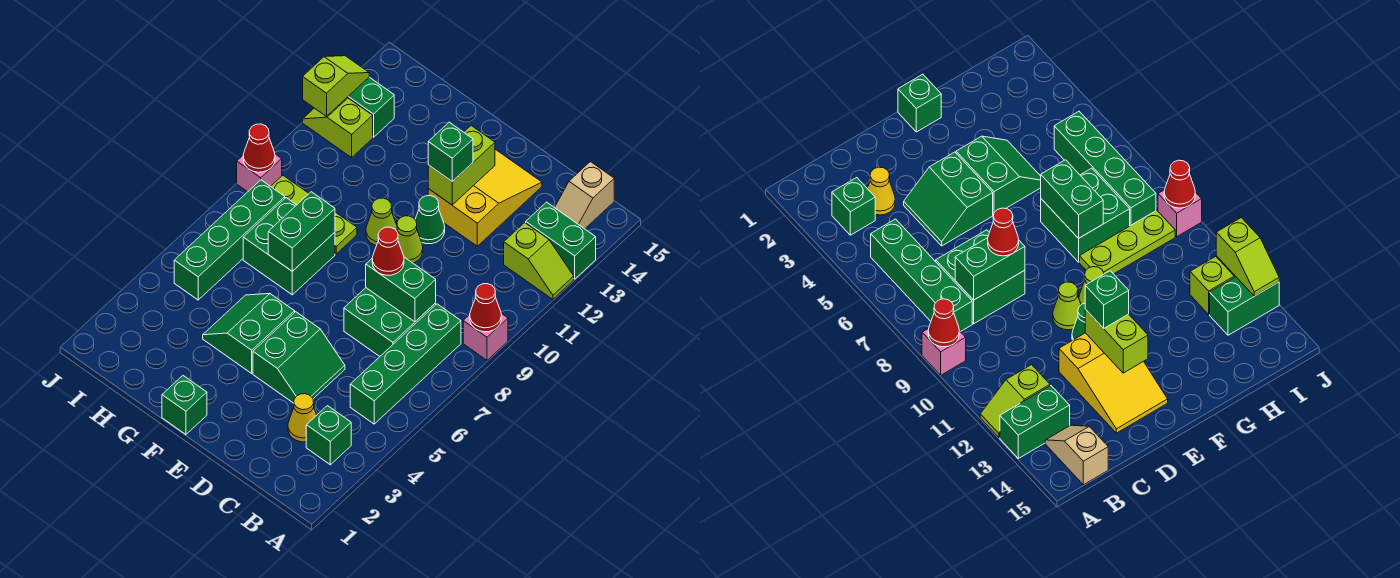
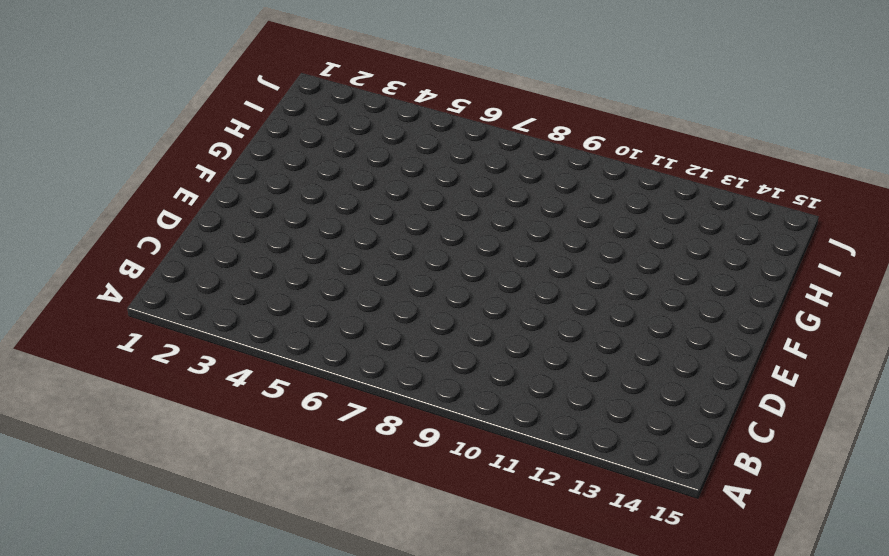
none -> pink 1x1 brick [463,314,508,360]
none -> lime 1x2 slope [504,223,574,299]
none -> green 1x2 brick [526,202,596,279]

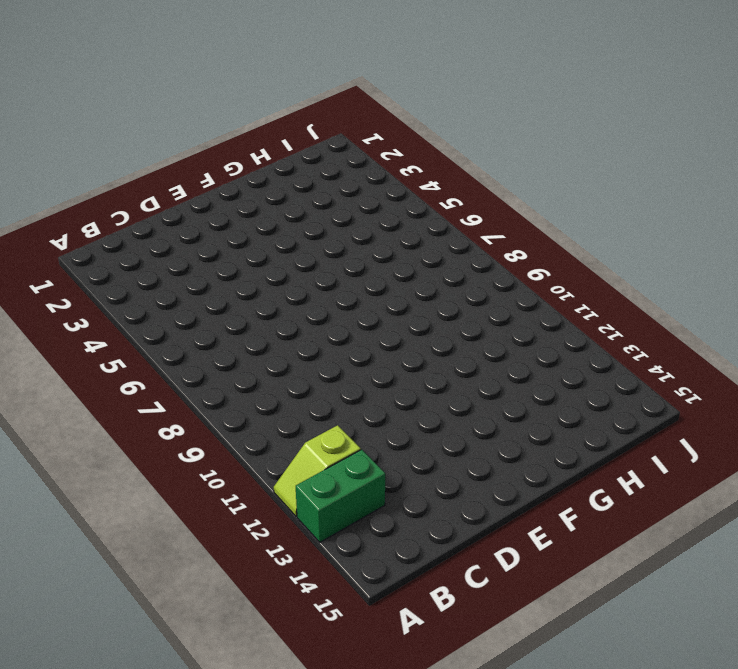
none -> pink 1x1 brick [463,314,508,360]
none -> green 1x1 brick [306,406,351,465]
none -> green 1x4 brick [350,304,461,424]

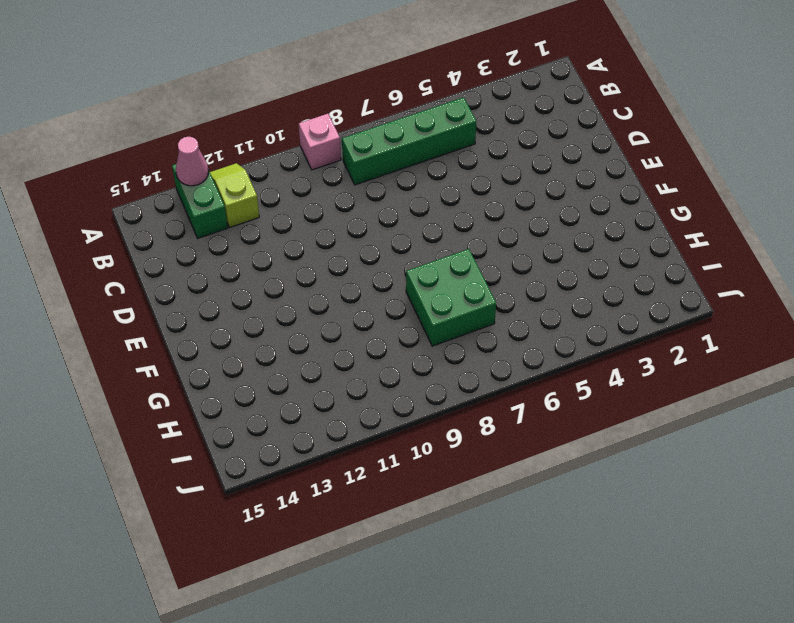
pink 1x1 cone [176,137,209,186] -> none
none -> green 1x1 brick [306,406,351,465]
none -> tan 1x2 slope [554,162,614,229]
none -> yellow 1x1 cone [288,394,317,442]

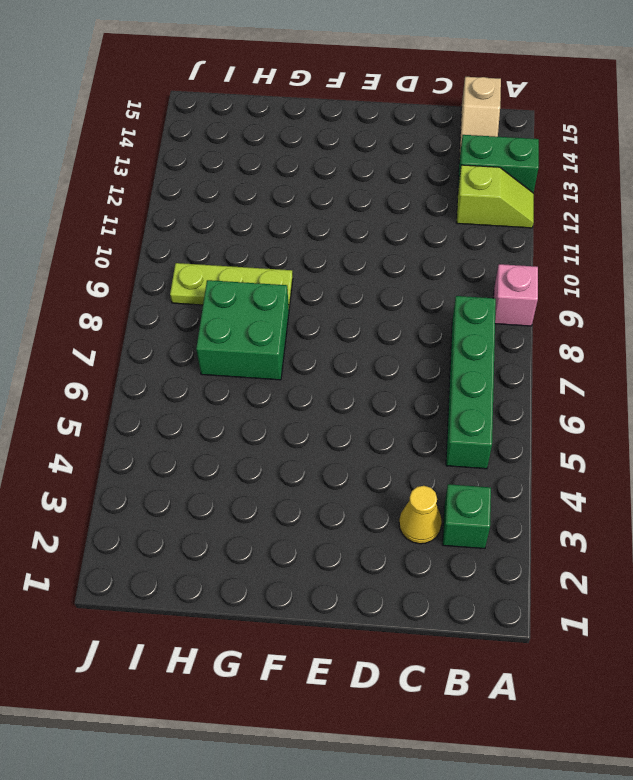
none -> green 2x2 brick [344,288,436,356]
none -> green 2x2 slope [253,312,345,403]
none -> yellow 2x3 slope [428,149,542,246]

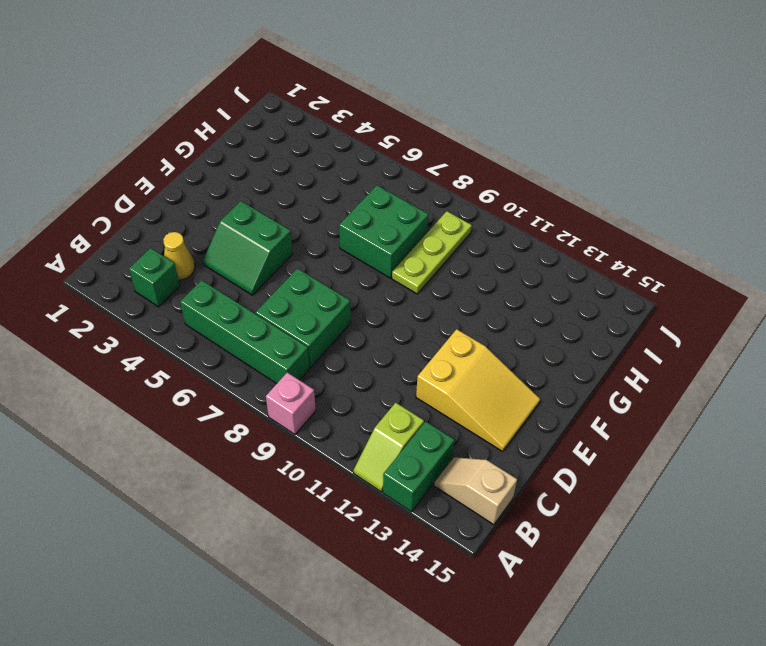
none -> lime 1x1 cone [397,216,423,263]
none -> green 1x1 cone [415,196,445,244]
none -> green 1x1 brick [162,376,207,434]

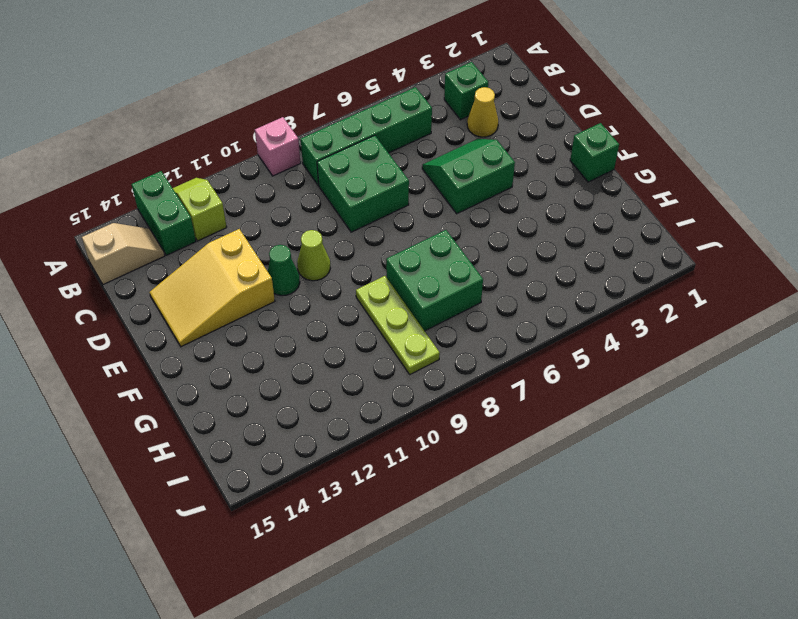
none -> green 2x2 slope [203,293,295,373]
none -> lime 1x1 cone [366,198,397,246]
none -> green 1x4 brick [174,180,285,300]

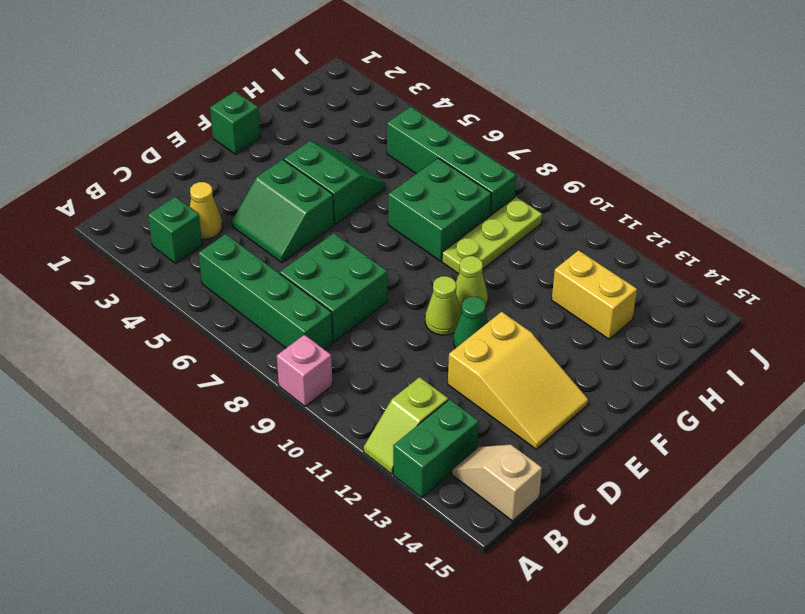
yellow 1x2 brick [552,250,637,339] -> none
none -> lime 1x2 slope [303,98,373,158]
none -> green 1x2 brick [347,77,394,137]
none -> pink 1x1 brick [237,154,282,192]

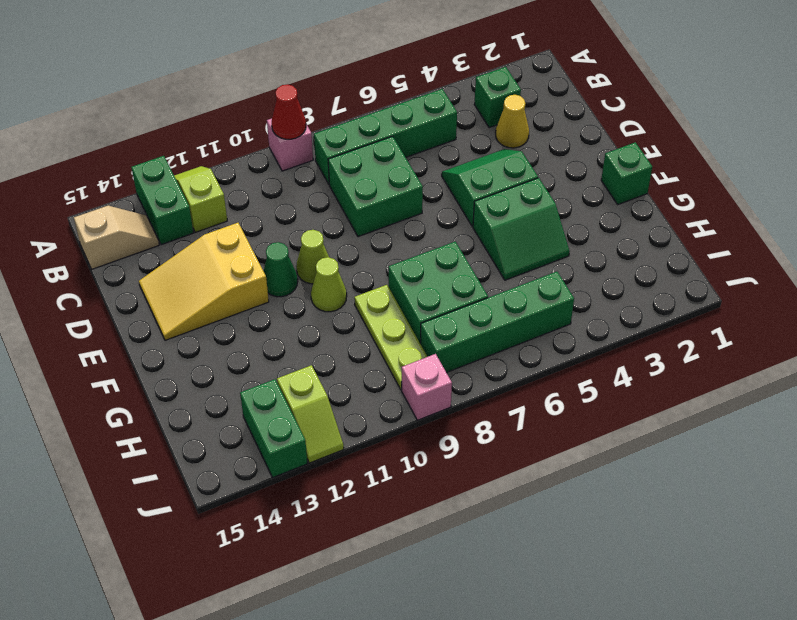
none -> green 1x2 brick [366,257,436,322]
none -> lime 1x2 brick [428,126,495,205]
none -> green 1x2 brick [268,192,335,271]

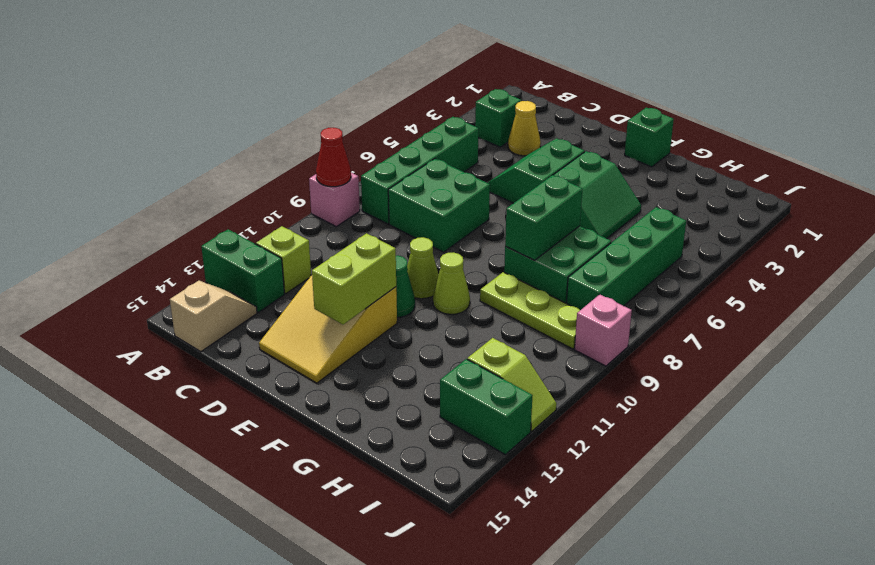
none -> green 1x2 brick [366,257,436,322]
none -> red 1x1 cone [243,124,275,172]
none -> lime 1x2 slope [303,56,369,116]

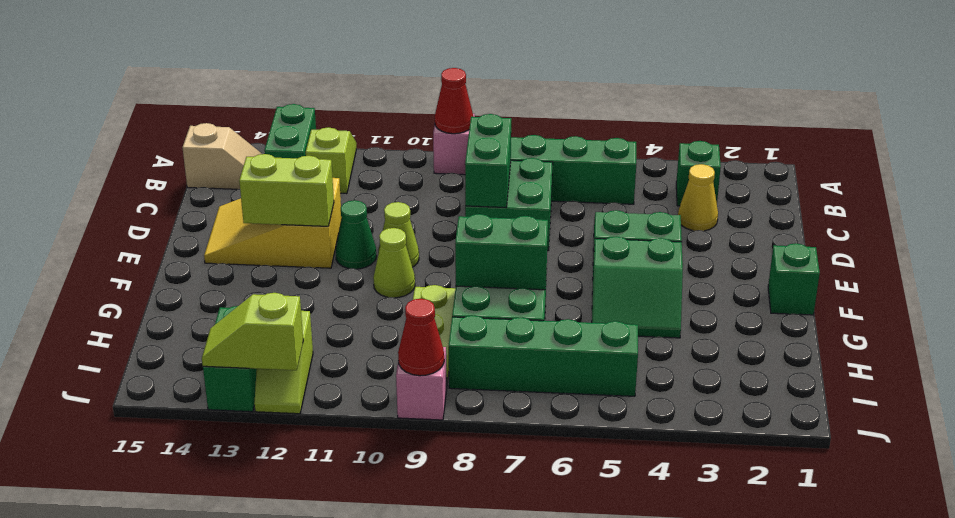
none -> red 1x1 cone [372,227,404,275]
none -> green 1x1 brick [428,122,473,181]

